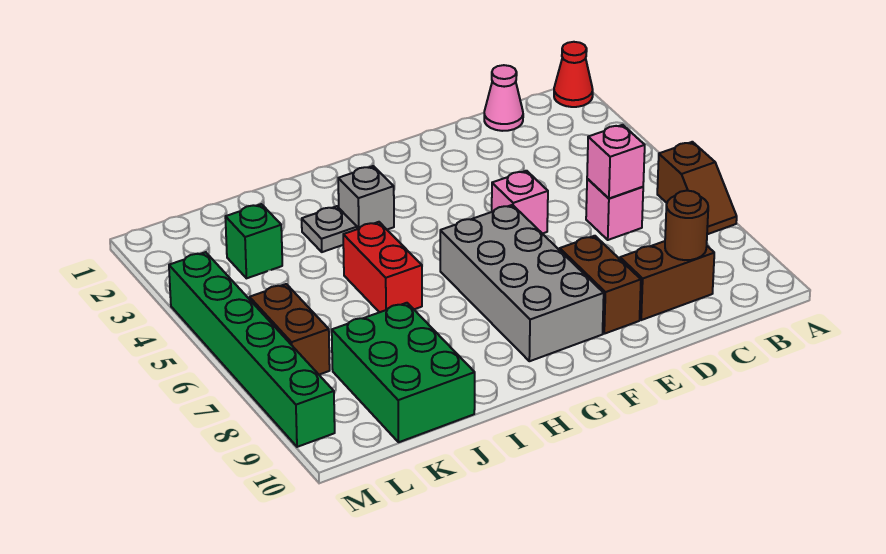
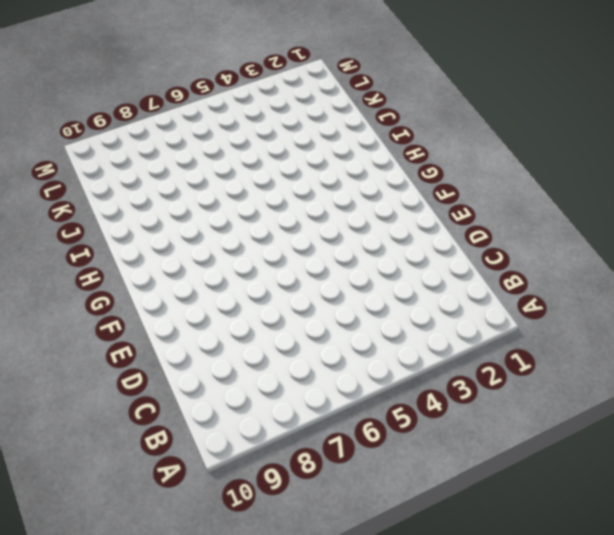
none -> red 1x1 cone [554,42,593,107]
none -> brown 1x2 slope [657,142,737,234]
none -> pink 1x1 cone [484,65,523,131]

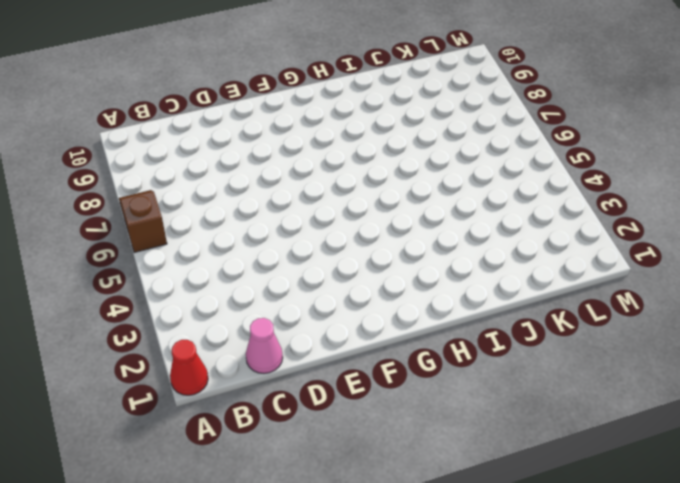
none -> pink 1x1 brick [586,179,643,240]
none -> brown 1x2 brick [620,241,714,320]
none -> pink 1x1 brick [492,171,548,234]

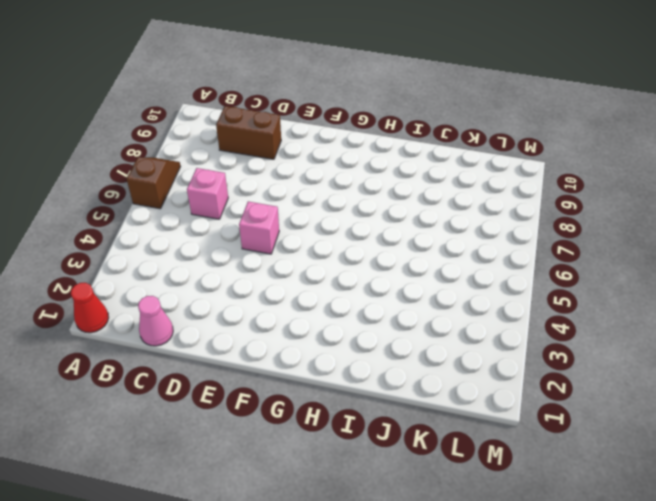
none -> brown 1x2 brick [560,236,641,334]
none -> grey 2x4 brick [440,205,604,361]
none -> grey 1x1 brick [338,166,394,229]

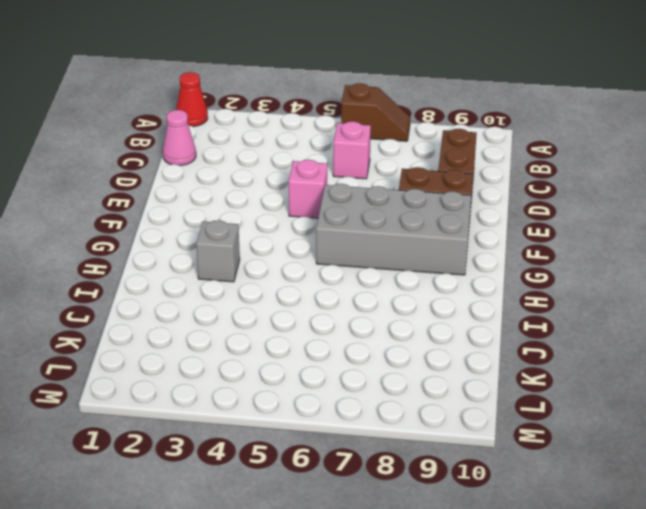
none -> grey 1x1 plate [302,206,357,252]
none -> red 1x2 brick [343,222,422,312]
none -> green 2x3 brick [332,303,475,442]

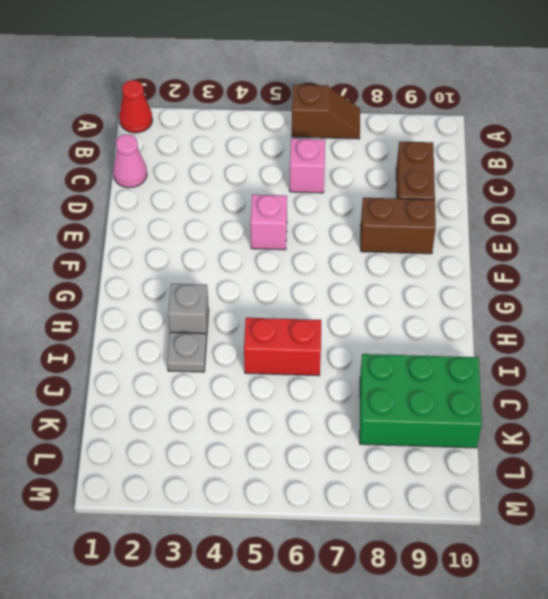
none -> grey 2x4 brick [440,205,604,361]
none -> green 1x1 brick [225,204,282,278]
none -> brown 1x2 brick [250,284,330,375]

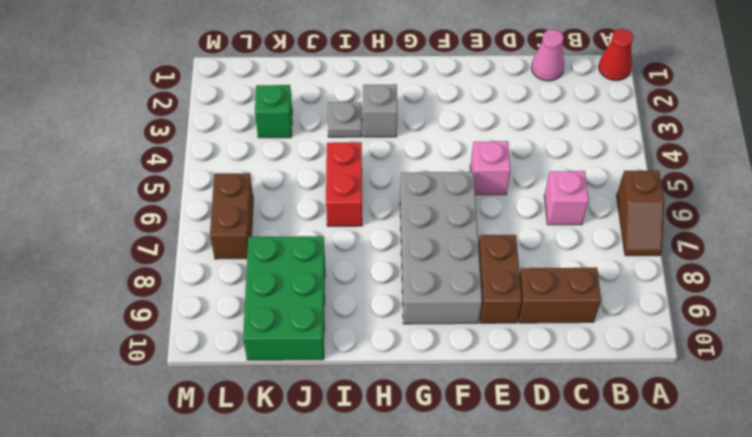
none -> green 1x6 brick [169,252,335,447]
none -> pink 1x1 brick [587,125,645,198]
none -> brown 1x1 round brick [665,191,708,260]

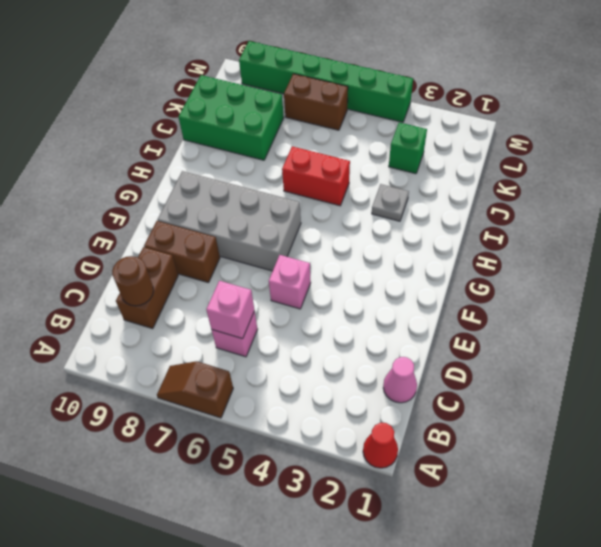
none -> grey 1x1 brick [338,166,394,229]

